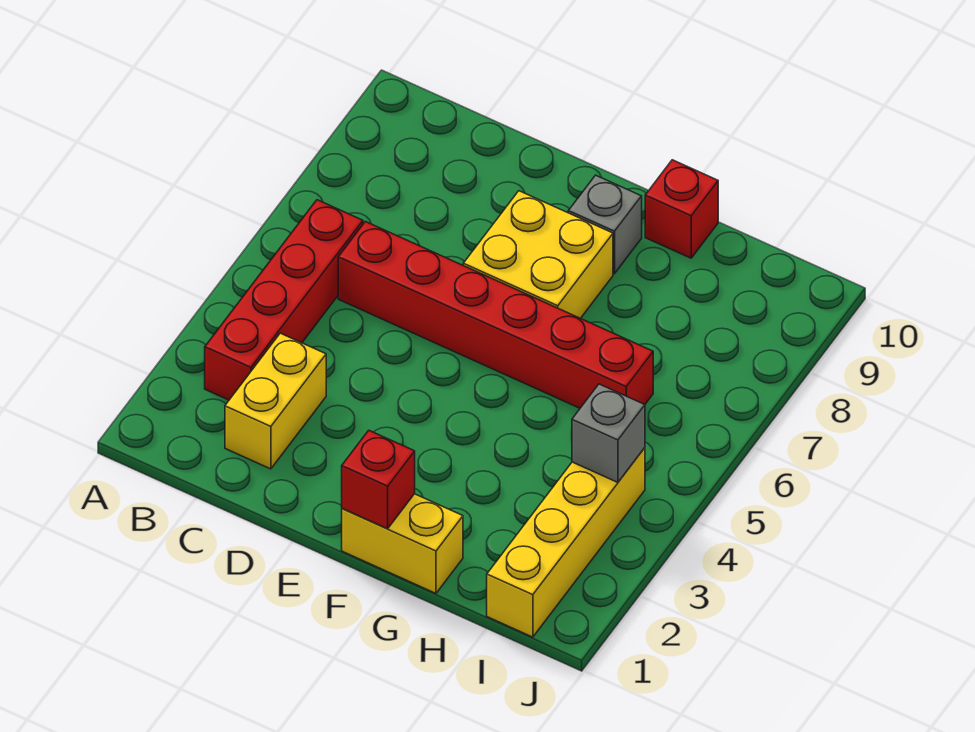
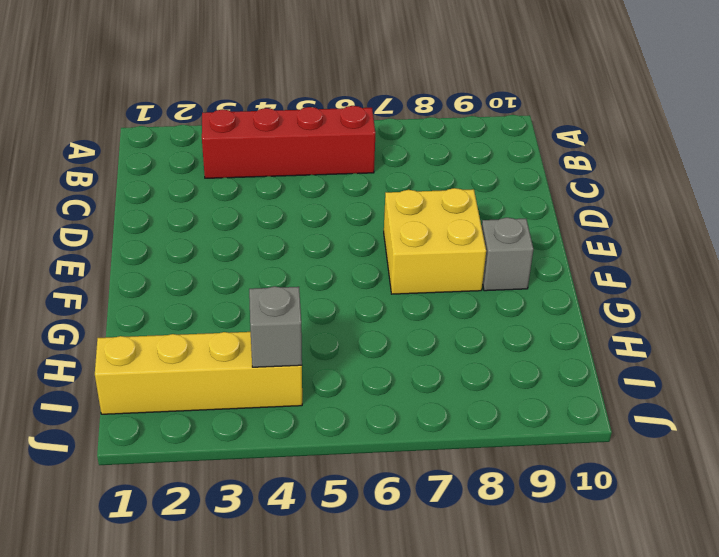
none -> yellow 1x2 brick [225,333,326,469]
none -> red 1x6 brick [338,222,653,408]

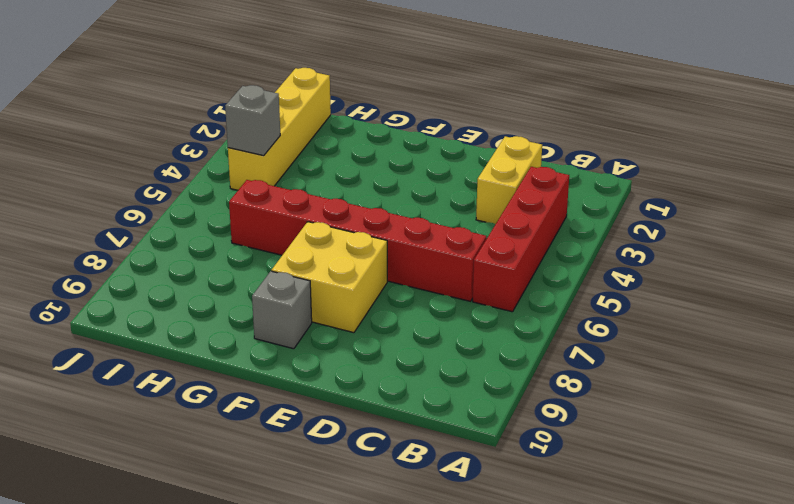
none -> yellow 1x2 brick [342,494,463,593]
none -> red 1x1 brick [645,160,718,258]

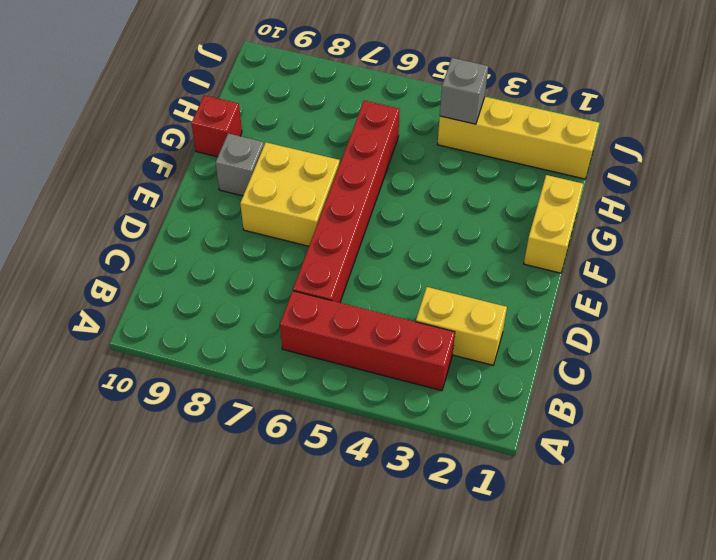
none -> red 1x1 brick [342,430,415,529]

